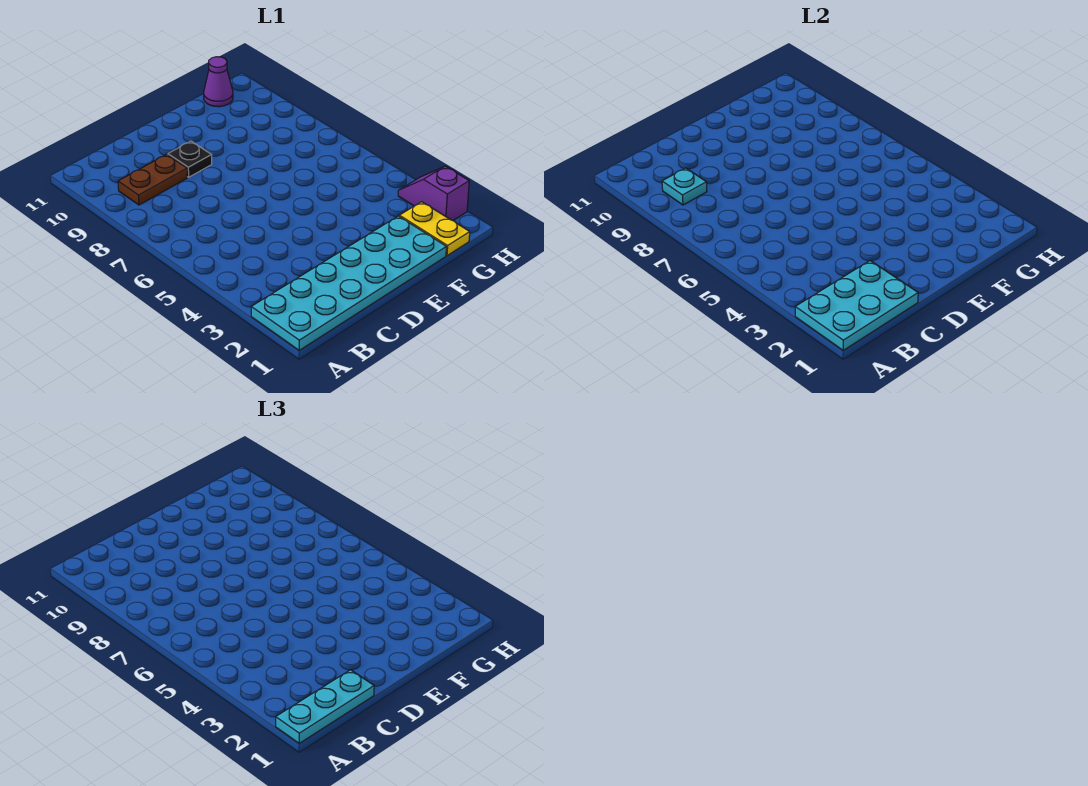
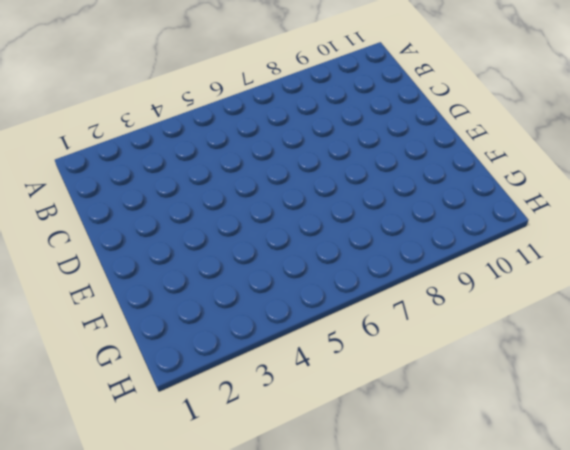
none -> cyan 2x6 plate [251,216,446,350]
none -> brown 1x2 plate [118,154,187,205]

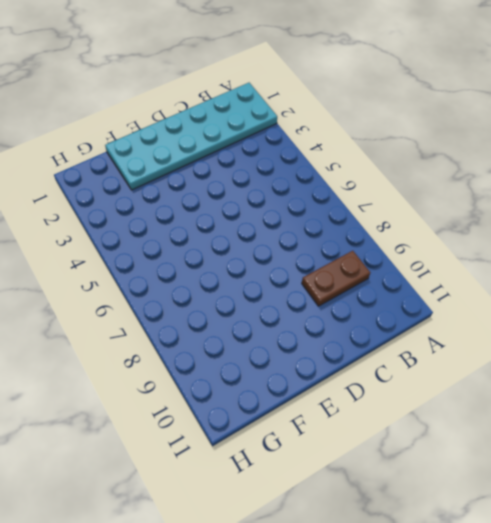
none -> black 1x1 plate [168,141,212,177]
none -> yellow 1x2 plate [399,202,470,256]

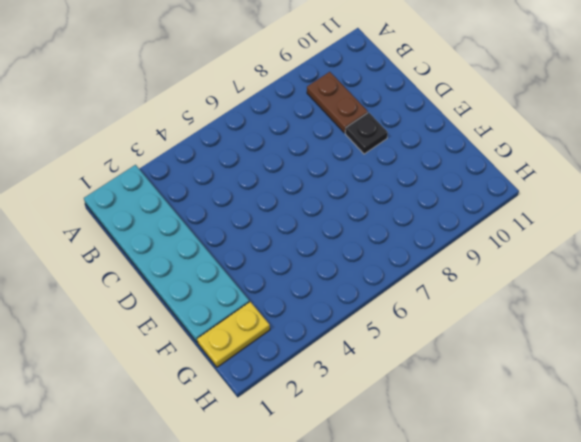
none -> purple 1x1 cone [204,57,233,107]
none -> purple 1x2 slope [398,166,469,220]

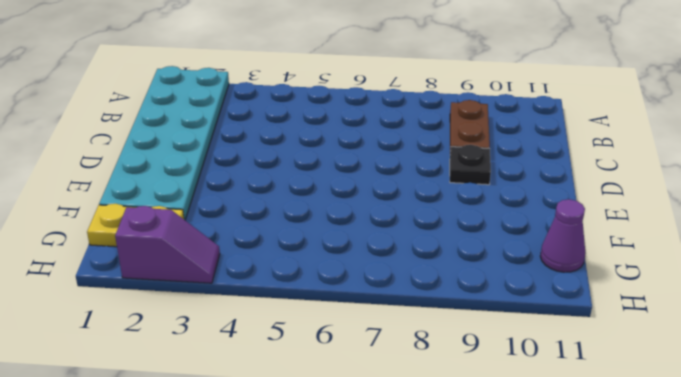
none -> cyan 2x3 plate [795,261,918,350]
none -> cyan 1x1 plate [662,168,707,205]

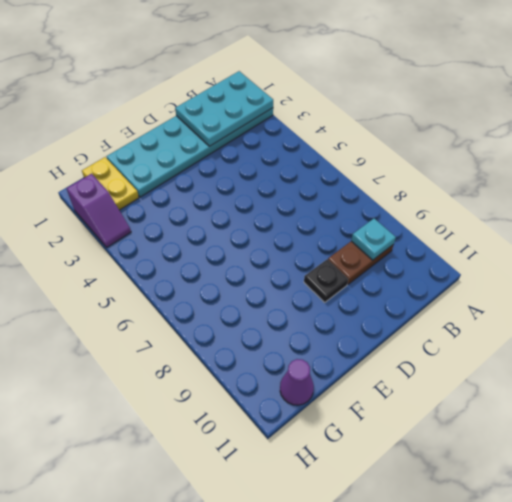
none -> cyan 1x3 plate [276,670,374,743]

